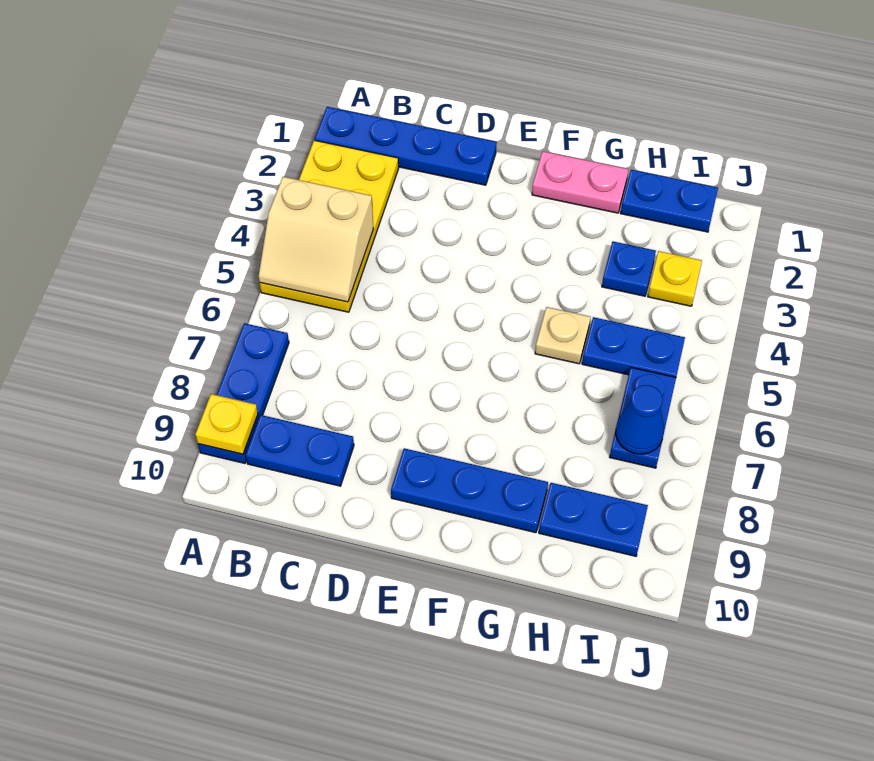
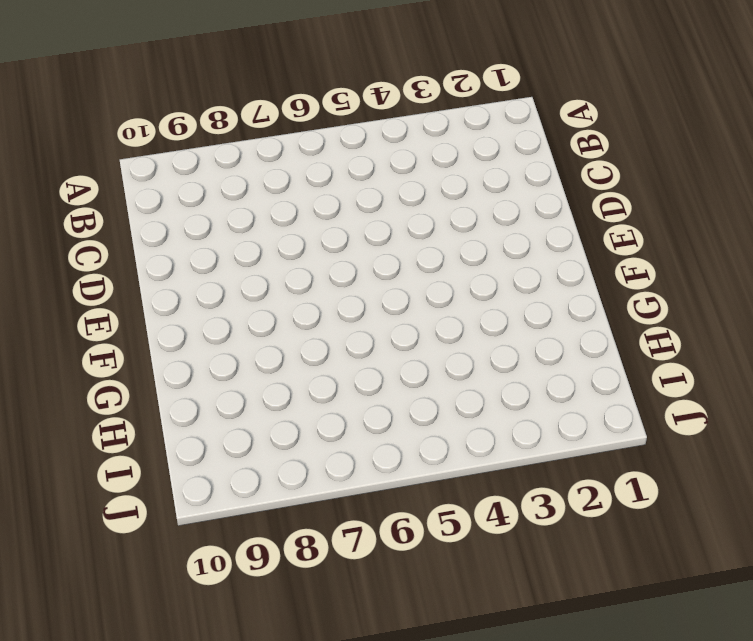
none -> blue 1x4 plate [315,107,497,185]
none -> yellow 2x4 plate [260,140,399,312]
none -> blue 1x3 plate [198,323,289,463]

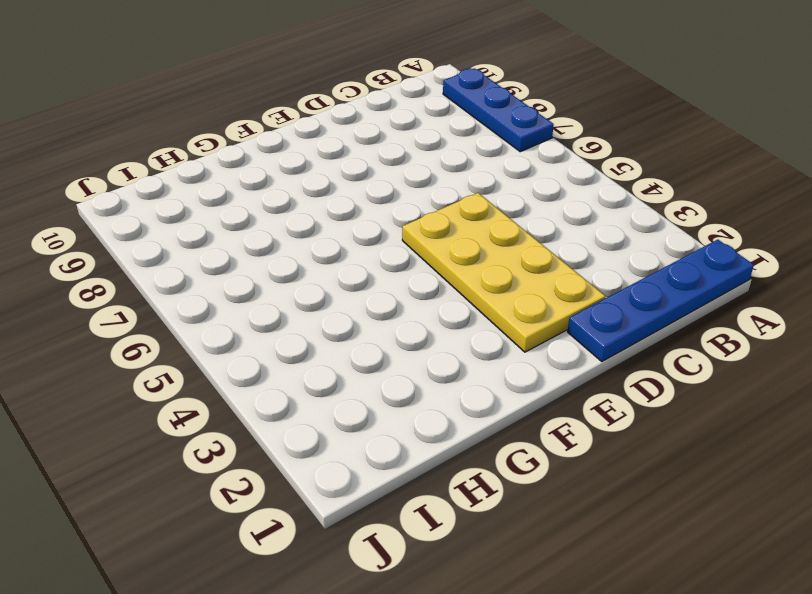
yellow 2x4 plate [402,193,606,352] -> yellow 2x4 plate moved to [260,140,399,312]
none -> blue 1x2 plate [246,415,354,486]
none -> blue 1x3 plate [391,448,548,533]
none -> pink 1x2 plate [532,151,629,213]

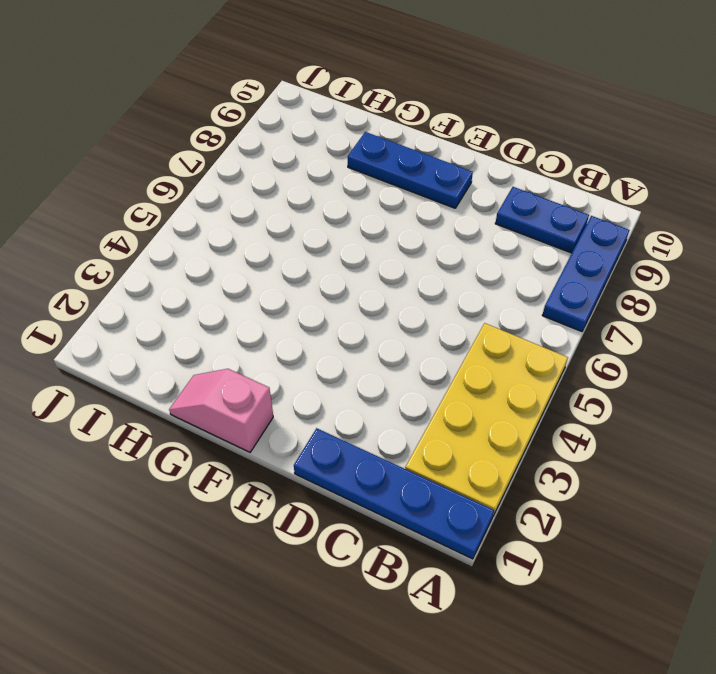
pink 1x2 slope [169,369,273,452] -> pink 1x2 plate [532,151,629,213]
none -> tan 1x1 plate [535,307,591,364]
none -> blue 1x2 plate [621,170,718,232]
none -> blue 1x1 plate [602,241,656,296]

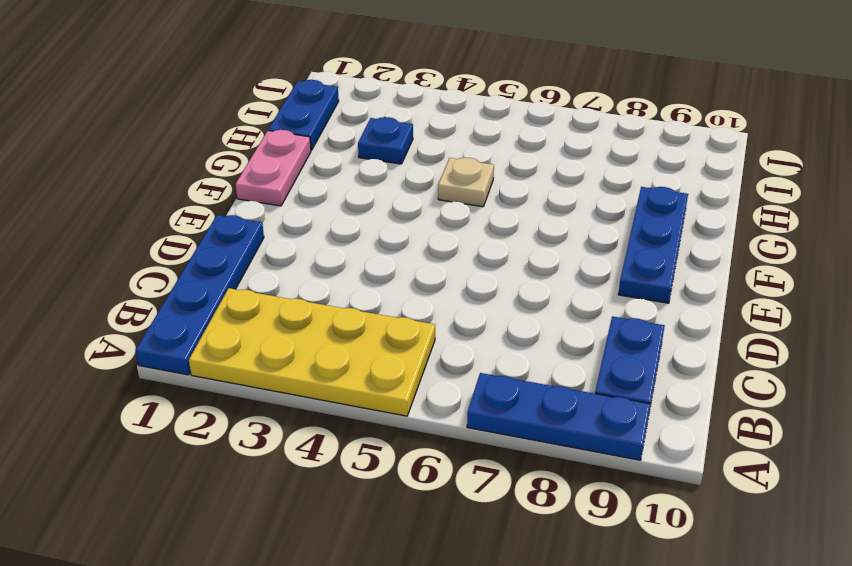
none -> blue 1x2 plate [582,317,685,377]
none -> blue 1x2 plate [539,483,648,556]
none -> yellow 1x1 plate [648,251,702,306]

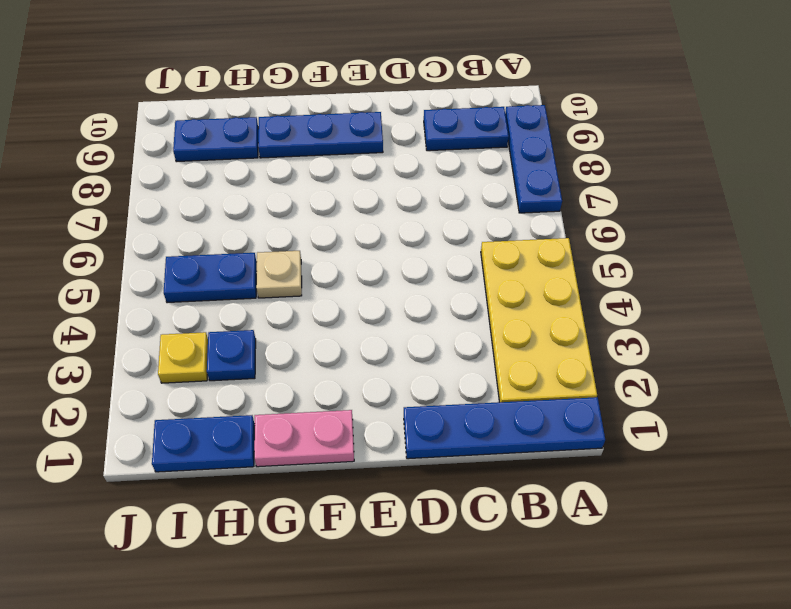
none -> blue 1x2 plate [610,367,676,468]
none -> tan 2x2 slope [259,177,373,302]
none -> yellow 1x1 plate [195,394,258,454]

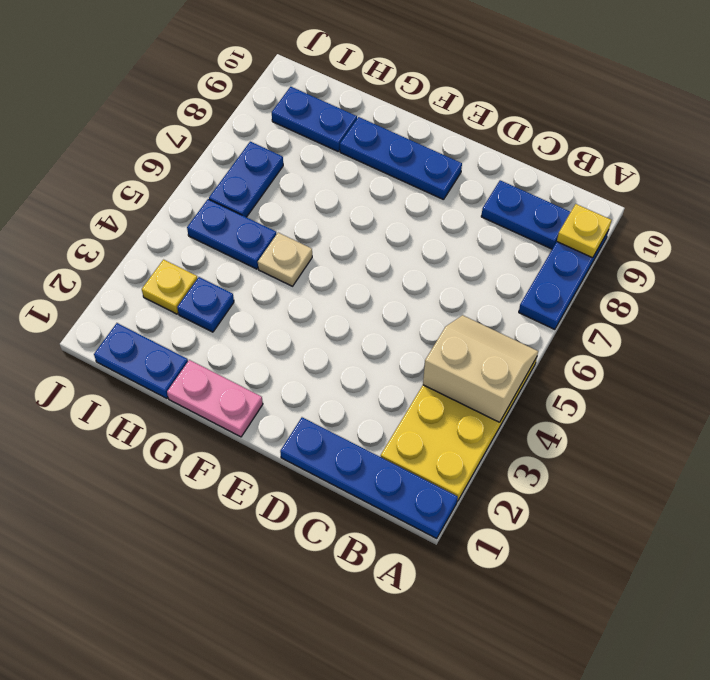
none -> blue 1x1 cone [616,385,664,454]

